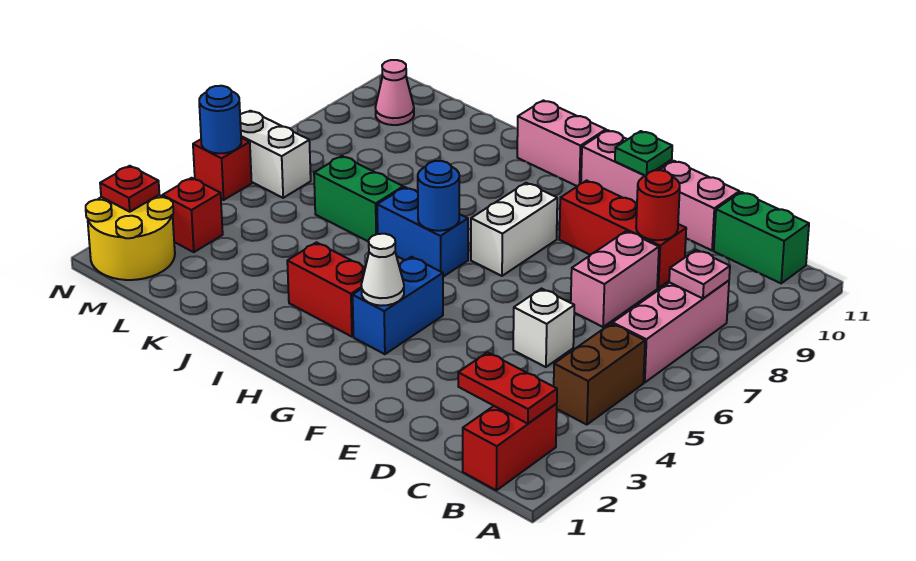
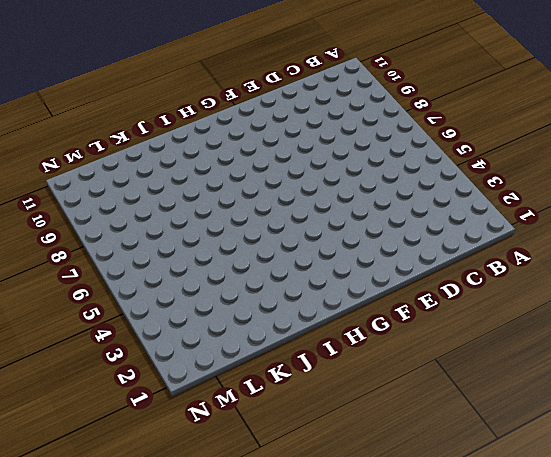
none -> red 1x2 brick [463,404,557,490]
none -> brown 1x2 brick [554,324,645,425]
none -> pink 1x3 brick [613,280,729,383]

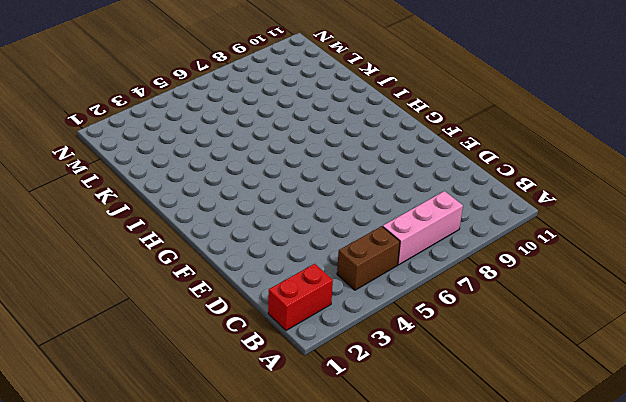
none -> green 1x2 brick [714,192,809,283]
none -> white 1x1 brick [513,289,574,367]
none -> pink 1x2 brick [571,231,659,327]

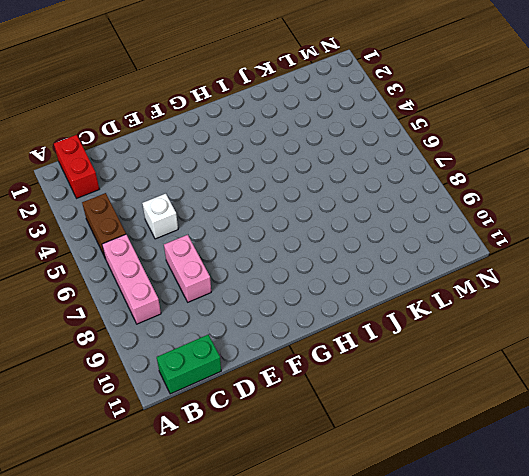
none -> red 1x3 brick [559,181,686,288]
none -> pink 1x2 brick [660,161,739,250]
none -> pink 1x2 brick [581,130,672,204]

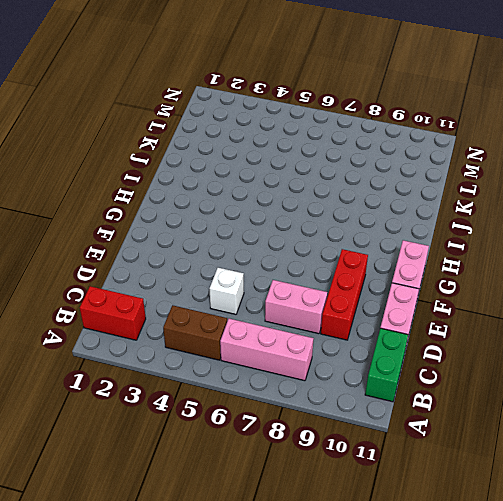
none -> blue 1x2 brick [353,257,443,354]
none -> white 1x2 brick [471,183,557,276]
none -> red 1x2 brick [287,242,365,337]

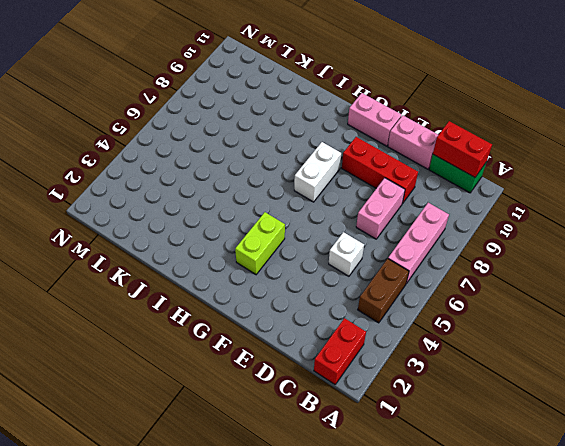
red 1x2 brick [433,121,492,177] -> red 1x2 brick moved to [287,242,365,337]
lime 1x2 brick [235,212,285,274] -> blue 1x2 brick [353,257,443,354]
none -> blue 1x2 brick [377,187,468,277]
none -> pink 1x2 brick [517,100,606,186]
none -> green 1x2 brick [314,156,403,242]

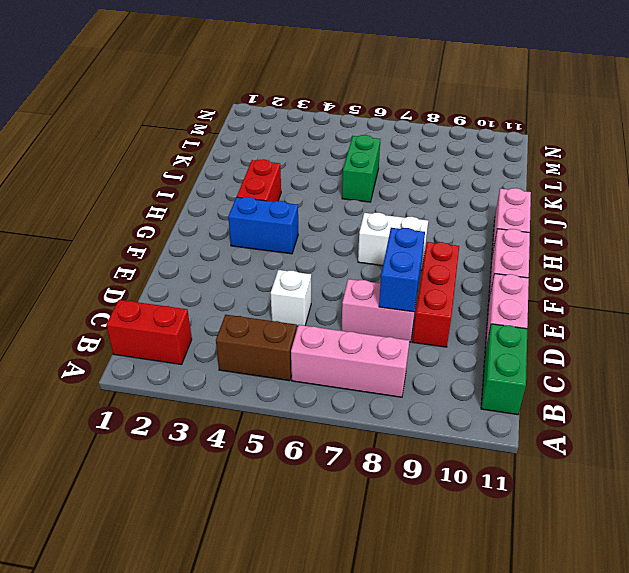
blue 1x2 brick [379,228,425,312] -> blue 1x2 brick moved to [377,187,468,277]
none -> yellow 2x2 round brick [86,195,175,280]
none -> red 1x1 brick [162,178,223,252]
none -> white 1x2 brick [240,111,311,198]

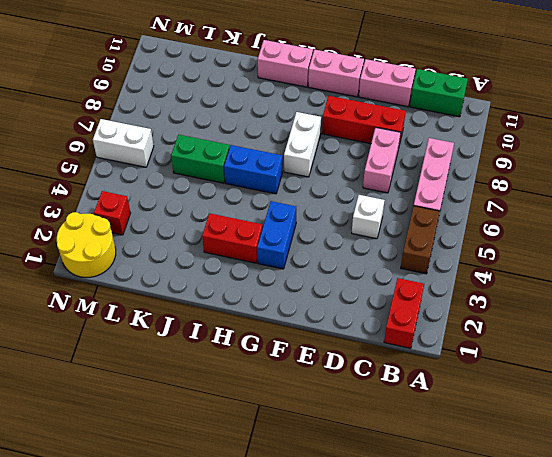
none -> pink 1x1 cone [375,60,414,125]
none -> red 1x1 brick [193,138,252,200]
none -> red 1x2 plate [458,352,557,424]

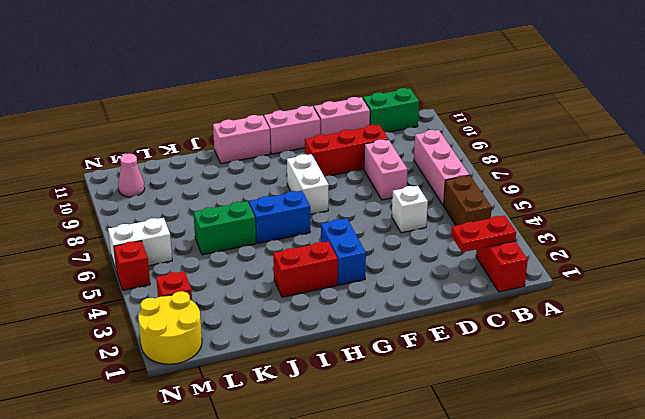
none -> pink 1x1 plate [669,250,730,298]
none -> red 1x1 round brick [636,170,680,240]
none -> green 1x1 plate [615,131,672,176]

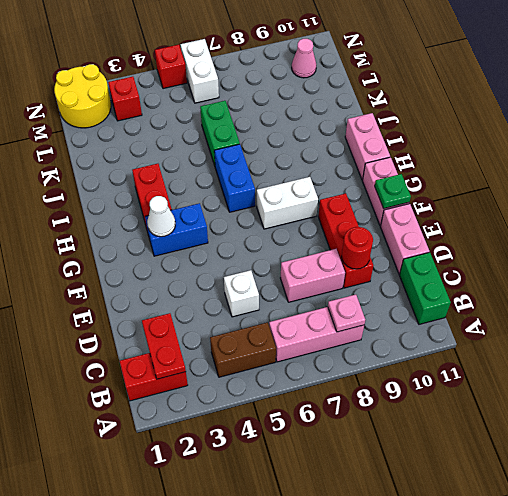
none -> blue 1x1 round brick [418,161,459,231]
none -> red 1x1 plate [100,166,159,212]
none -> blue 1x1 round brick [199,86,241,153]

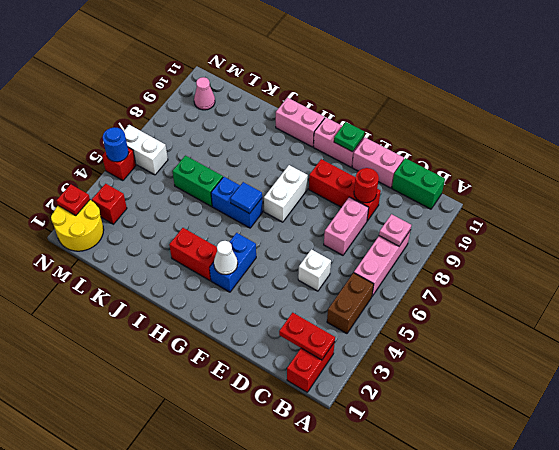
blue 1x1 tile [230,182,262,214] -> blue 1x1 round brick [418,161,459,231]

